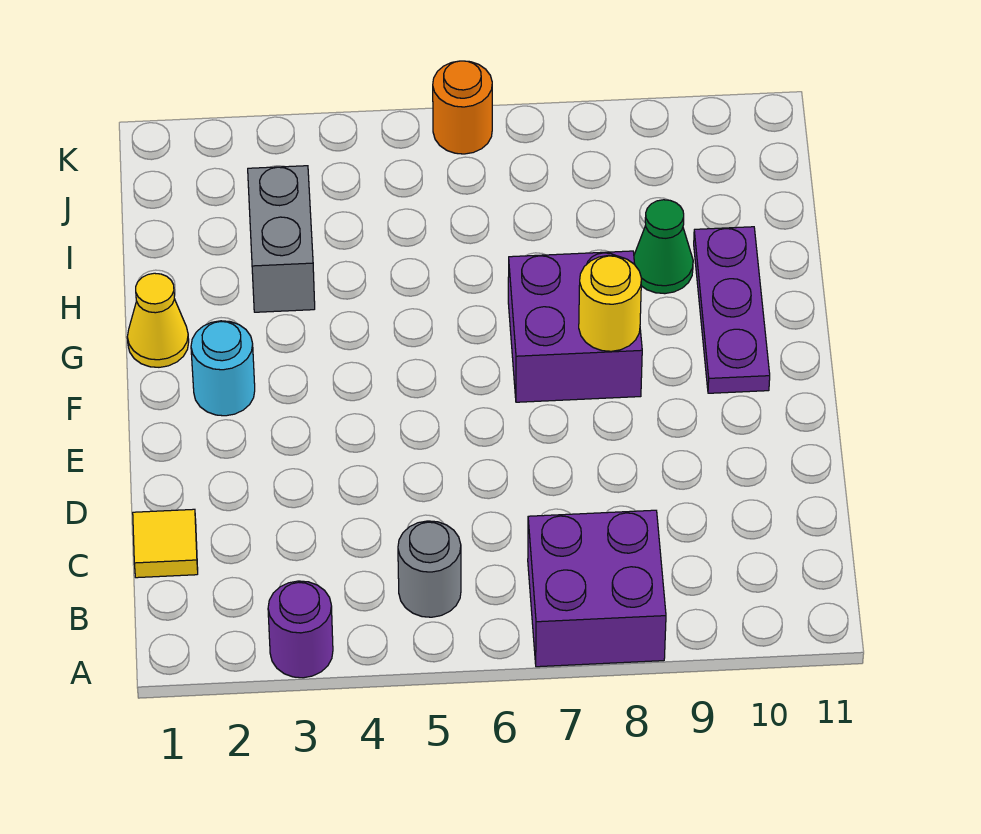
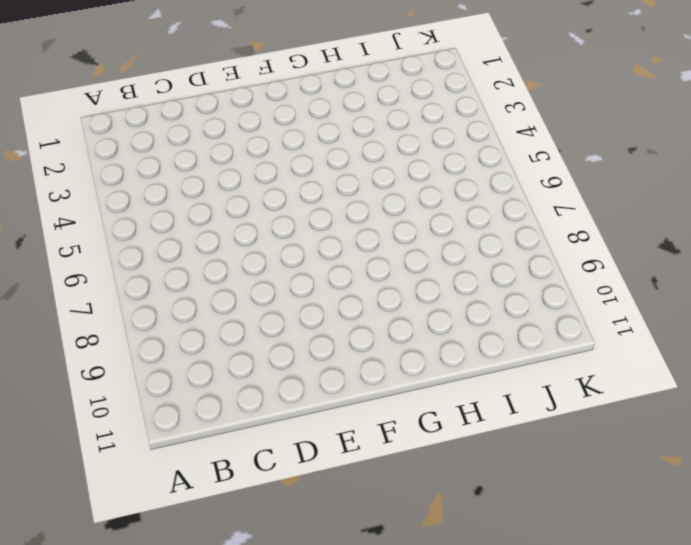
none -> purple 1x1 round brick [268,581,333,678]
none -> purple 2x2 brick [528,510,666,667]
none -> grey 1x1 round brick [398,521,461,617]

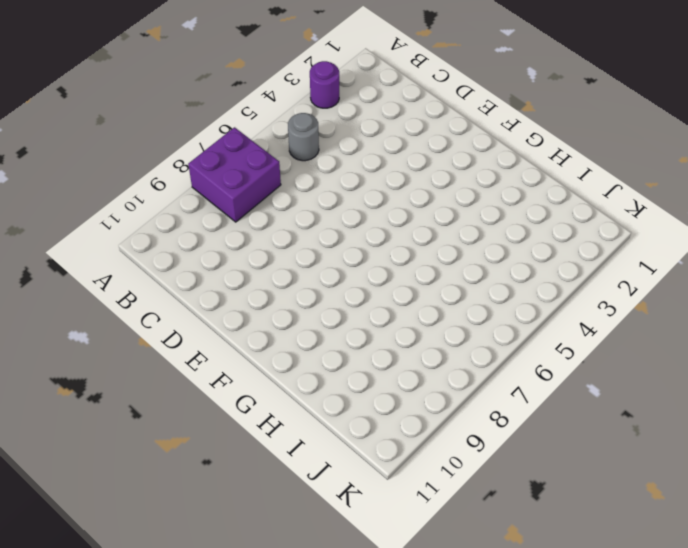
none -> yellow 1x1 tile [133,509,198,578]
none -> cyan 1x1 round brick [191,321,255,416]
none -> purple 2x2 brick [508,251,642,402]

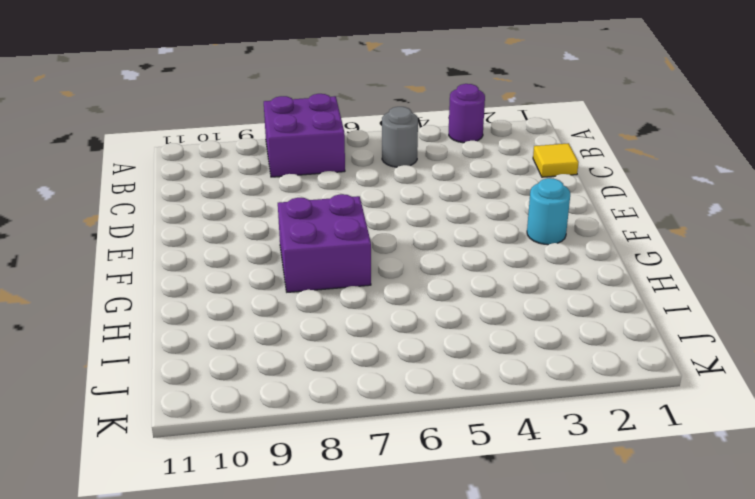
none -> purple 1x3 plate [694,227,770,393]
none -> yellow 1x1 cone [127,273,189,367]
none -> grey 1x2 brick [248,166,315,312]

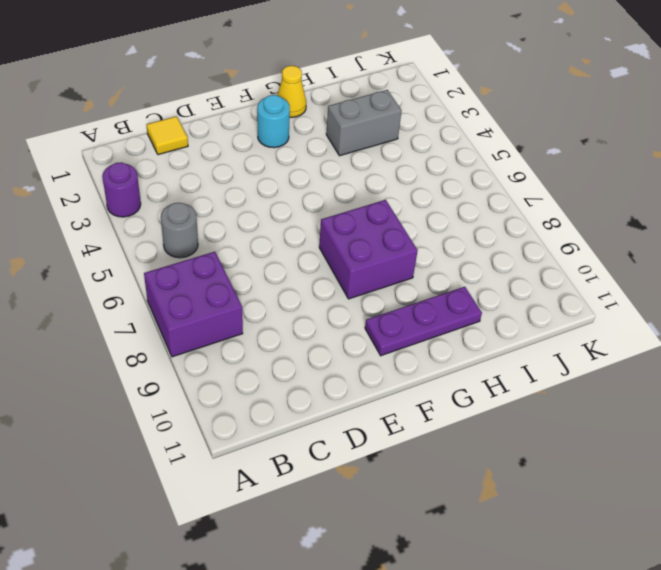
none -> green 1x1 cone [634,200,693,294]
none -> orange 1x1 round brick [433,61,492,154]
none -> yellow 1x1 round brick [579,255,642,351]

